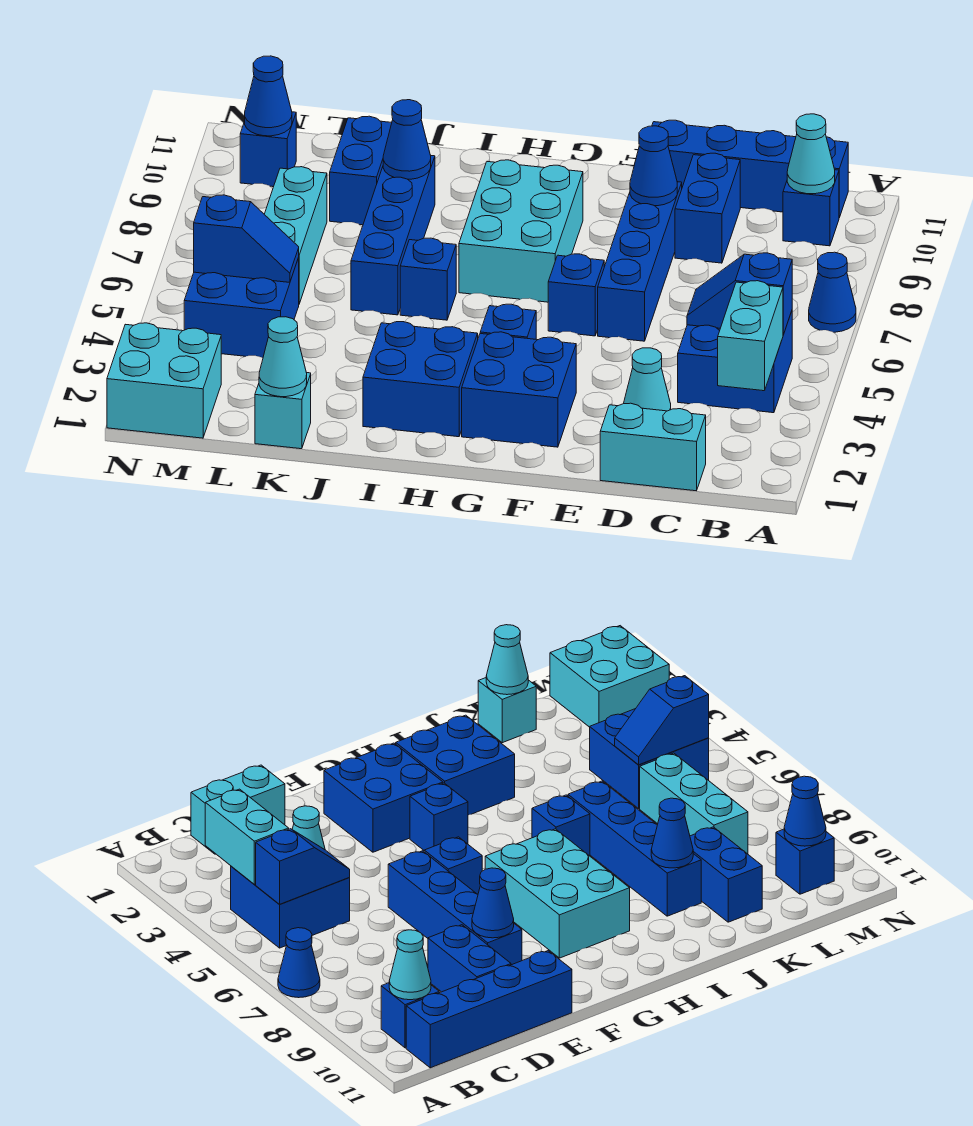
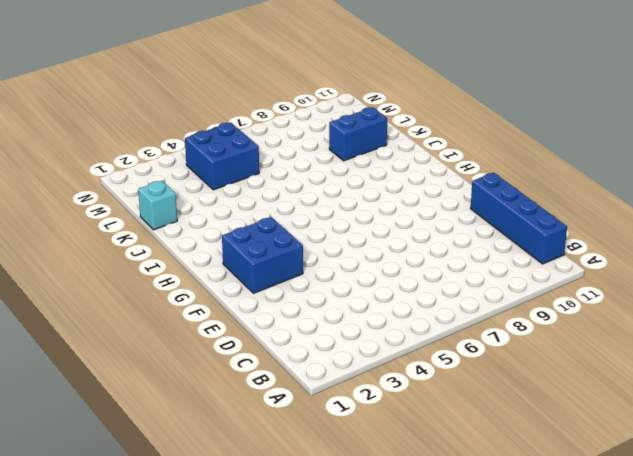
none -> blue 1x1 cone [809,252,856,332]
none -> blue 2x2 brick [678,311,792,413]
none -> blue 1x1 brick [783,170,839,246]

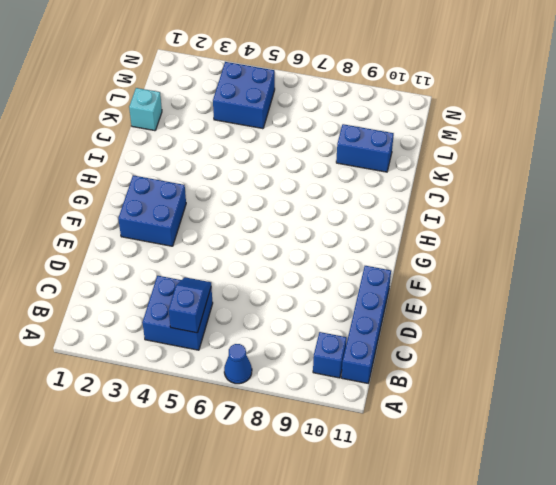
none -> cyan 1x2 brick [600,403,706,491]
none -> cyan 1x1 cone [623,348,671,411]
none -> blue 1x2 brick [675,153,740,263]

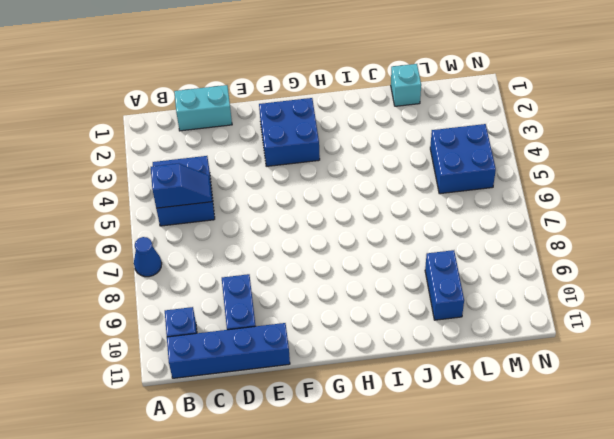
none -> cyan 1x1 cone [623,348,671,411]
none -> blue 1x4 brick [598,182,682,341]
none -> blue 1x1 brick [548,254,604,336]

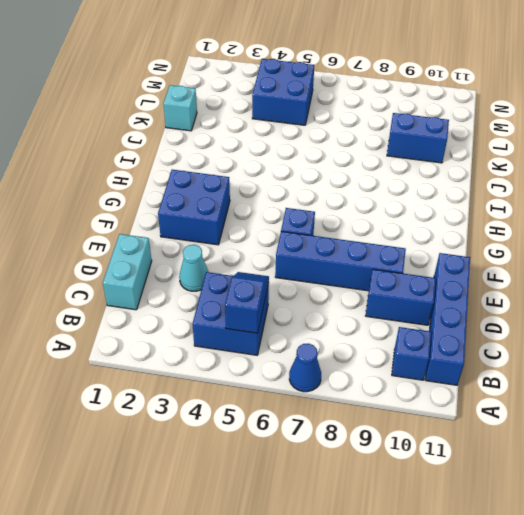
none -> blue 1x1 brick [480,304,536,339]
none -> cyan 2x3 brick [459,160,583,302]
none -> blue 2x2 brick [363,322,478,437]

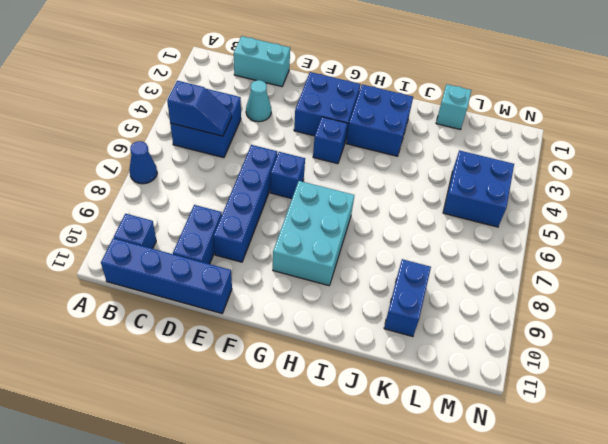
none -> blue 1x1 brick [400,238,456,320]
none -> blue 1x4 brick [351,156,435,315]
none -> cyan 1x3 brick [264,167,327,304]

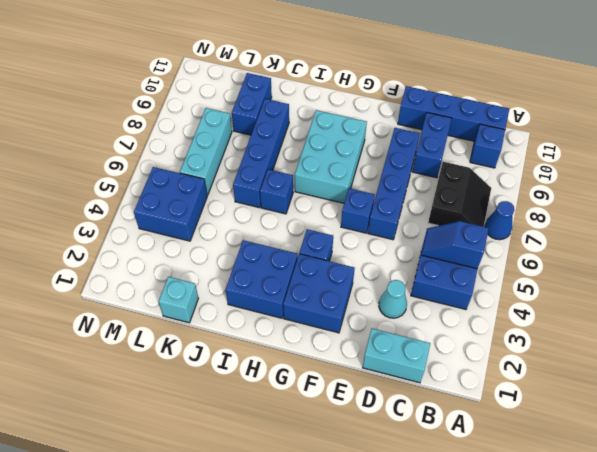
black 2x2 slope [428,162,491,227] -> none
none -> cyan 2x2 brick [107,323,221,438]
none -> blue 1x1 brick [240,112,296,187]
none -> cyan 1x2 brick [718,281,783,391]

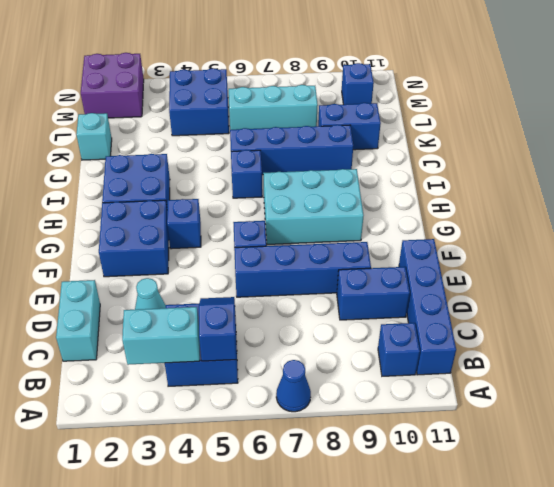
purple 2x2 brick [81,53,144,118] -> cyan 2x2 brick [107,323,221,438]
none -> cyan 1x1 cone [787,114,835,194]
none -> blue 1x1 cone [630,126,677,206]
none -> blue 1x1 cone [383,100,431,179]

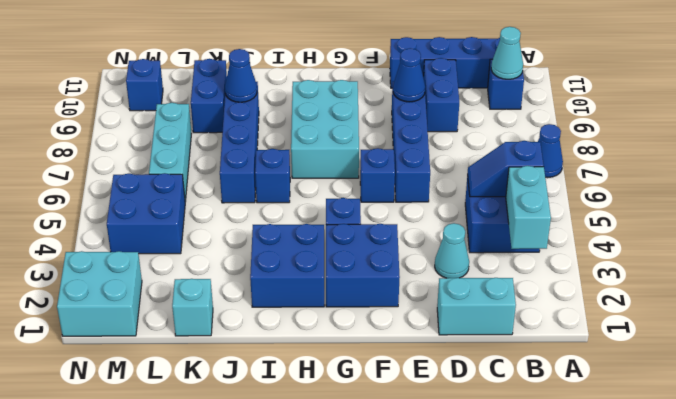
none -> cyan 1x1 cone [259,317,307,397]
none -> blue 1x2 slope [194,195,299,282]
none -> blue 1x1 cone [245,56,292,136]

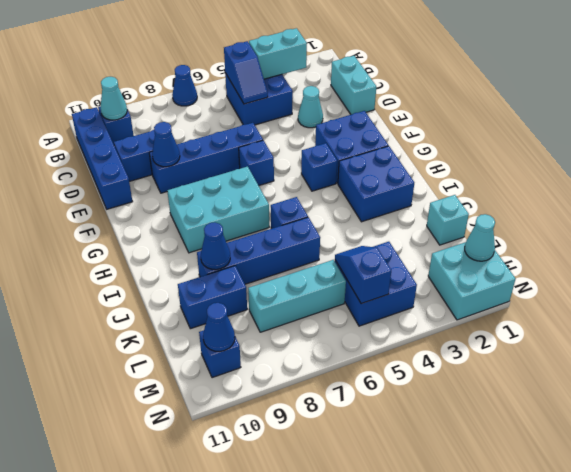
cyan 1x1 cone [465,214,495,261] -> cyan 1x1 cone moved to [259,317,307,397]

